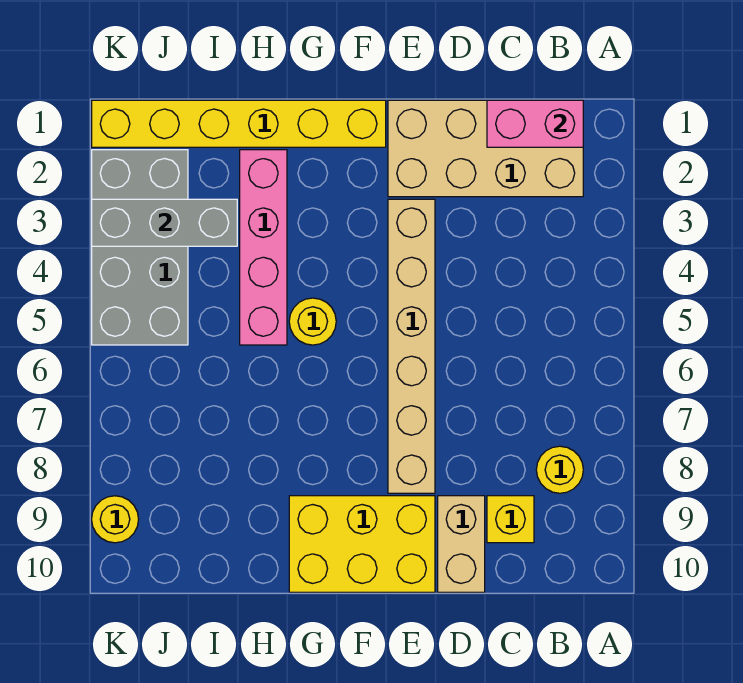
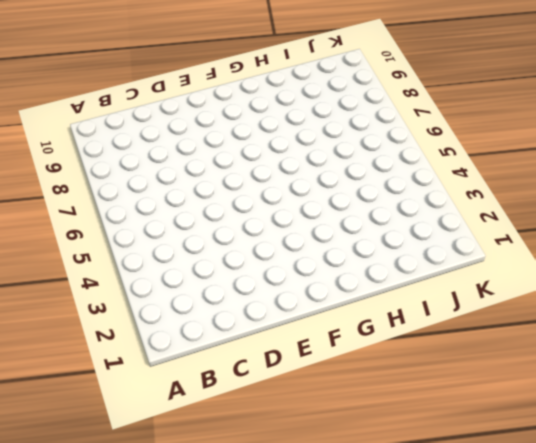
none -> tan 2x4 brick [388,100,583,197]
none -> yellow 1x1 round brick [536,446,583,493]
none -> yellow 1x1 brick [487,496,534,543]

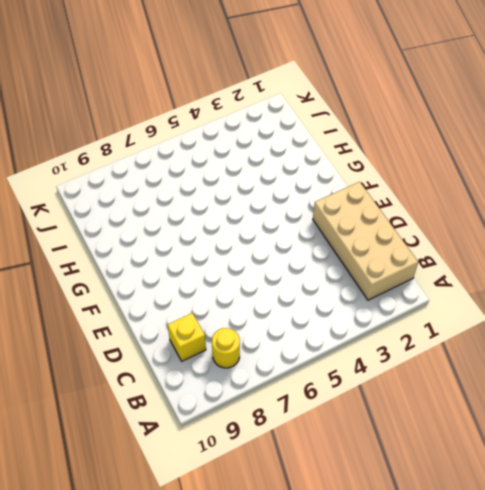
none -> tan 1x2 brick [438,496,485,592]
none -> tan 1x6 brick [388,199,435,493]
none -> yellow 2x3 brick [289,496,435,592]

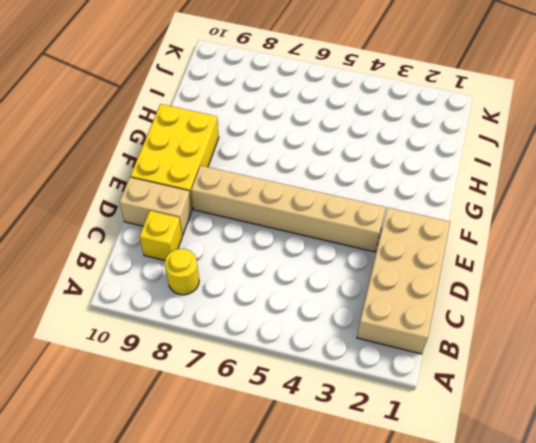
none -> yellow 1x6 brick [92,100,386,147]
none -> yellow 1x1 round brick [289,298,336,345]
none -> pink 1x4 brick [240,150,287,345]

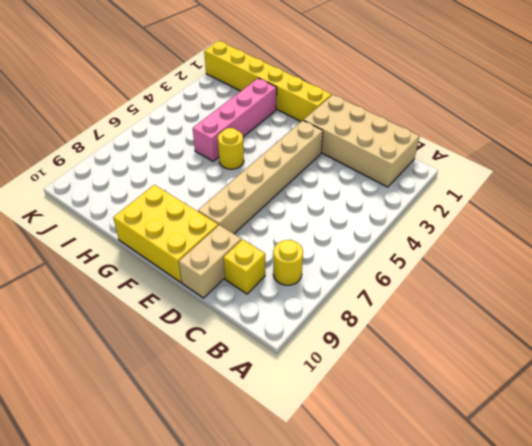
none -> grey 2x4 brick [92,150,188,345]
none -> yellow 1x1 round brick [92,496,139,543]
none -> pink 1x2 brick [487,100,583,147]

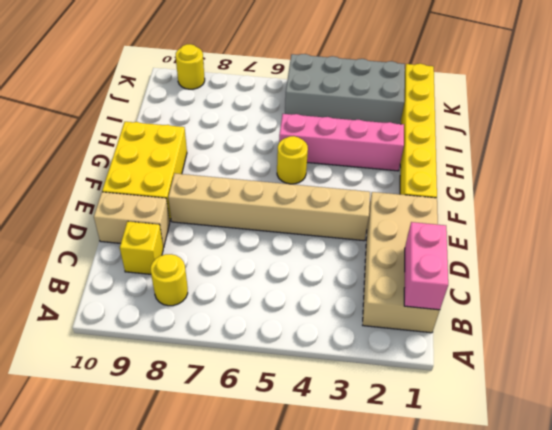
none -> grey 1x3 brick [92,199,237,246]

